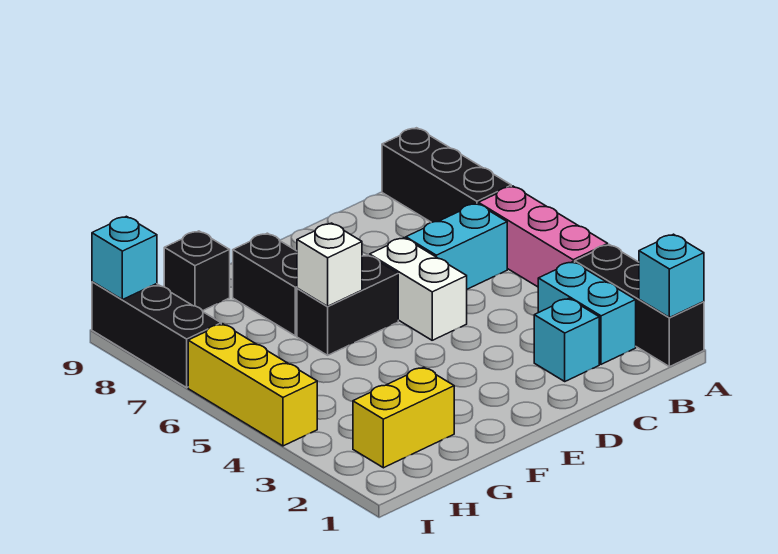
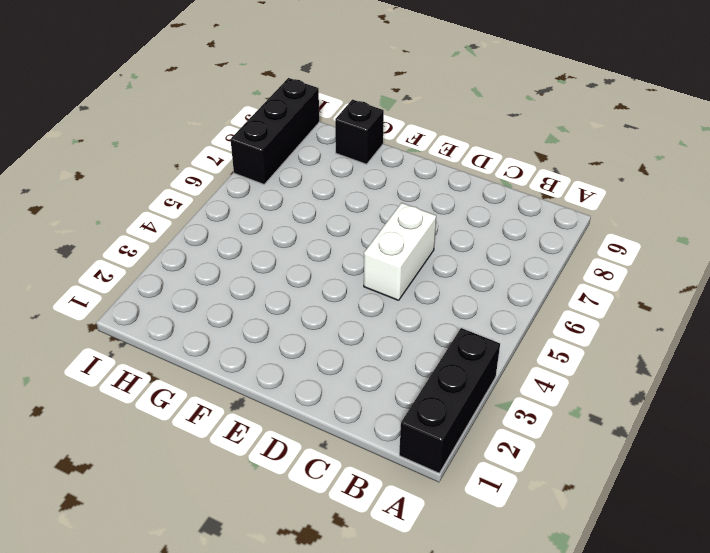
none -> pink 1x3 brick [478,186,608,287]
none -> black 1x3 brick [382,128,511,222]
none -> cyan 1x2 brick [538,262,636,364]

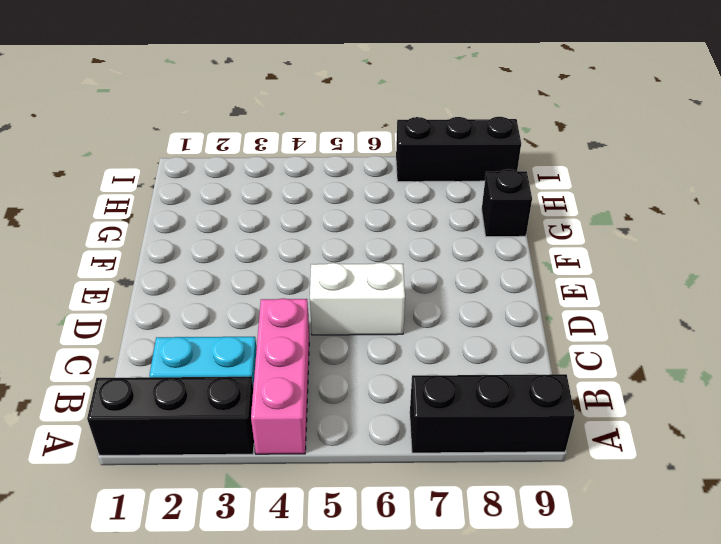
pink 1x3 brick [251,298,309,454] -> pink 1x3 brick turned to [478,186,608,287]
none -> cyan 1x2 brick [406,203,507,289]
none -> cyan 1x1 brick [534,298,599,381]
none -> black 1x2 brick [297,255,398,355]

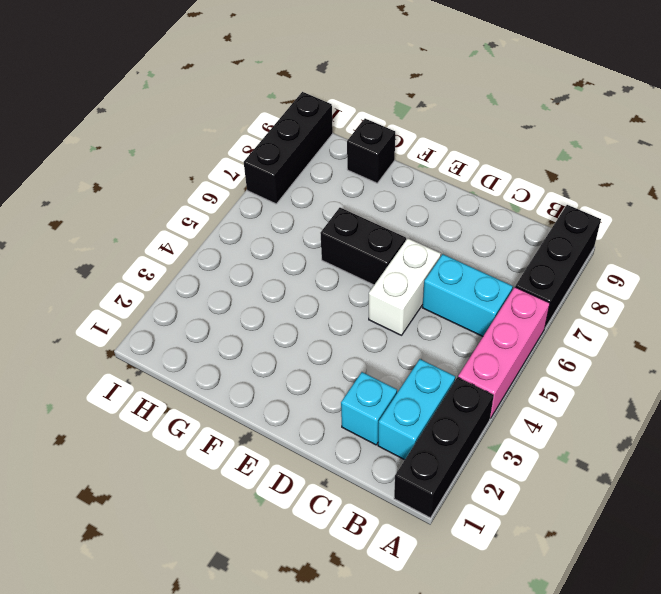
none -> black 1x2 brick [233,233,297,336]
none -> yellow 1x2 brick [353,367,454,468]
none -> yellow 1x3 brick [188,324,317,446]

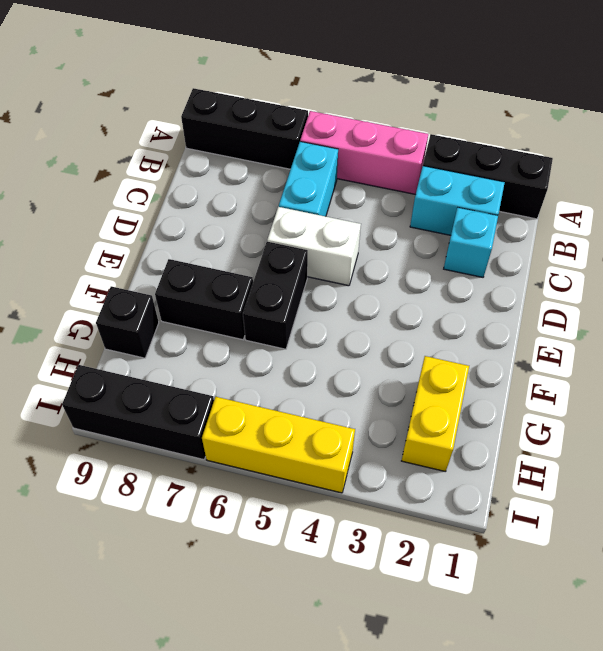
none -> cyan 1x1 brick [639,234,704,318]
none -> white 1x1 brick [297,223,362,306]
none -> cyan 1x1 brick [92,216,157,300]

